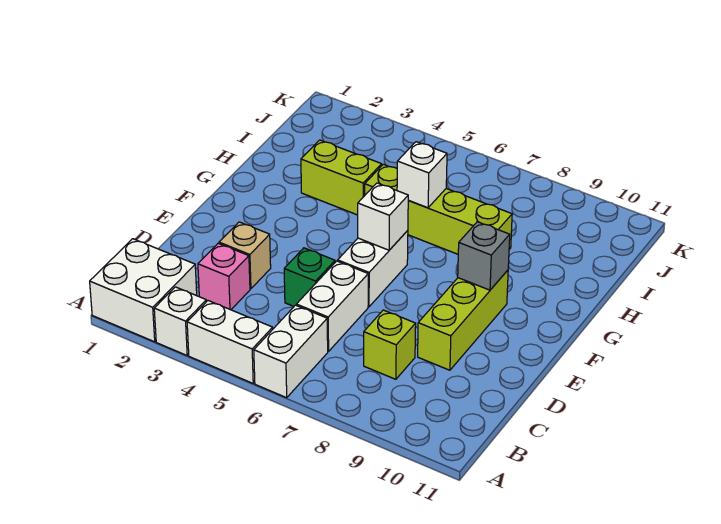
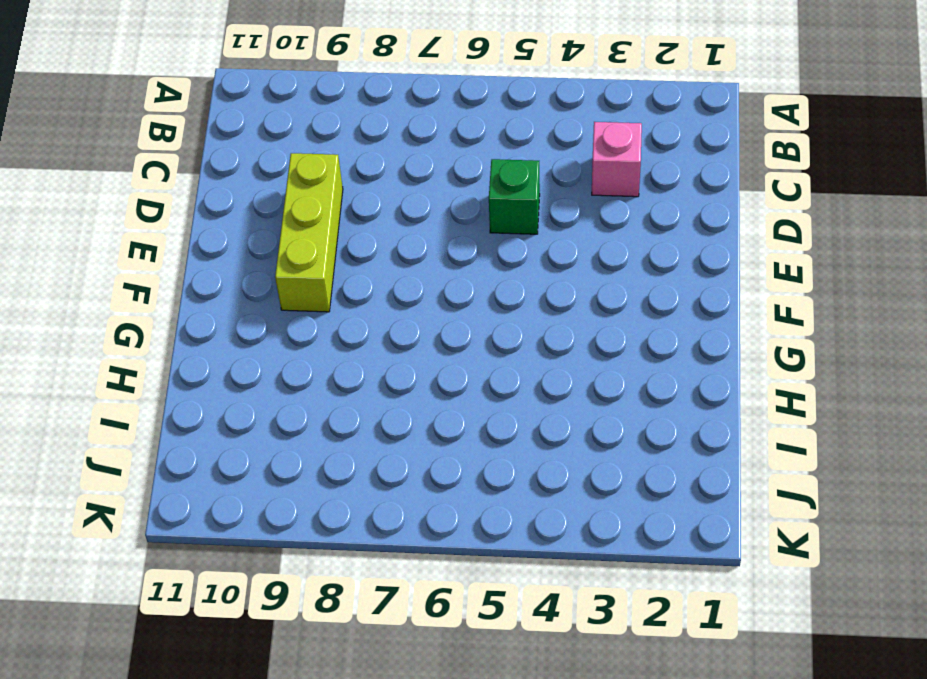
none -> white 2x2 brick [90,239,197,342]
none -> white 1x1 brick [154,287,206,355]
none -> white 1x2 brick [187,301,273,383]

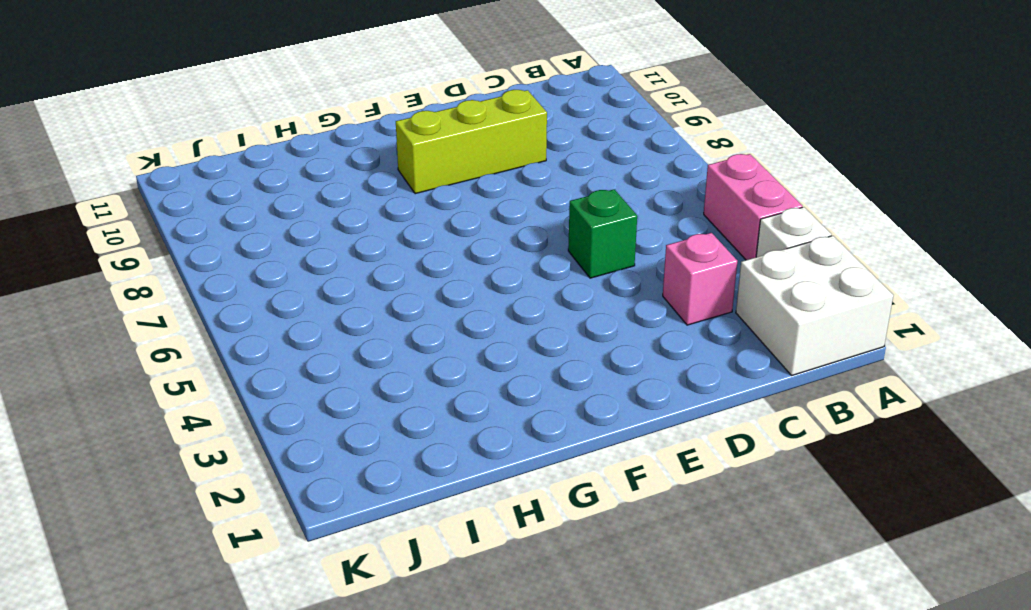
pink 1x2 brick [704,154,803,260] -> white 1x2 brick [187,301,273,383]
none -> white 1x2 brick [254,305,328,398]
none -> white 1x2 brick [296,261,368,351]
none -> lime 1x1 brick [364,310,416,379]

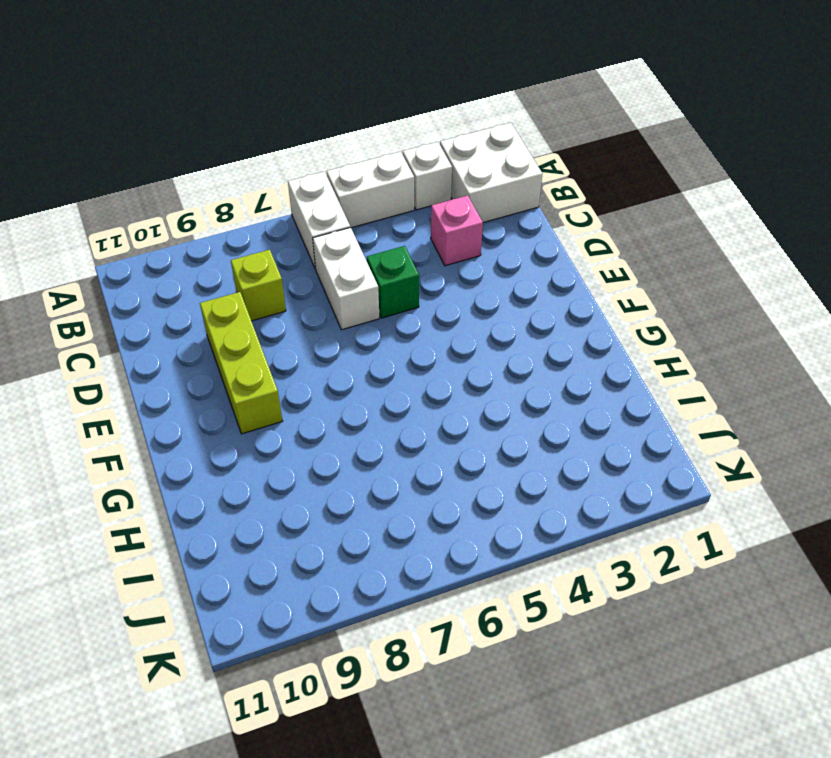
none -> tan 1x1 brick [219,222,271,289]
none -> white 1x2 brick [338,230,408,307]
none -> lime 1x2 brick [301,140,382,215]

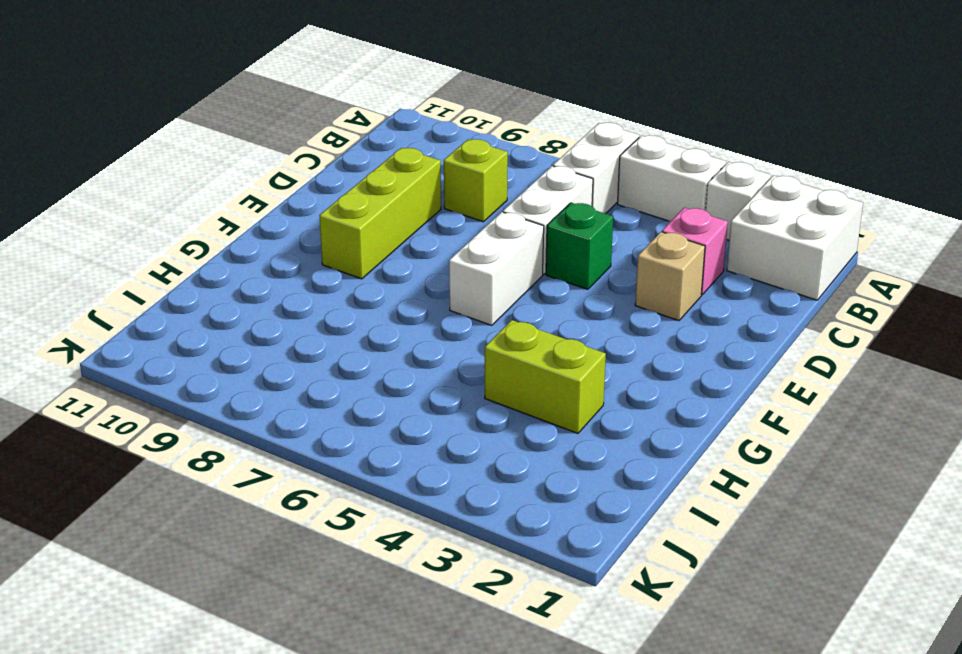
none -> lime 1x4 brick [365,164,512,254]
none -> white 1x1 brick [358,183,409,250]
none -> grey 1x1 brick [458,222,510,290]

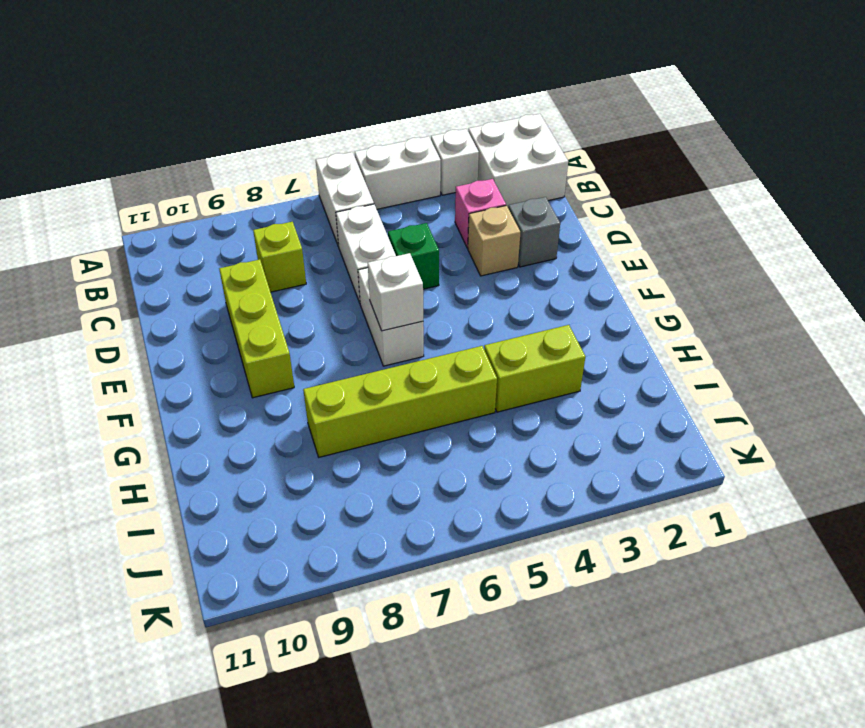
grey 1x1 brick [508,197,560,267] -> grey 1x1 brick moved to [458,222,510,290]
none -> white 1x1 brick [397,142,447,208]

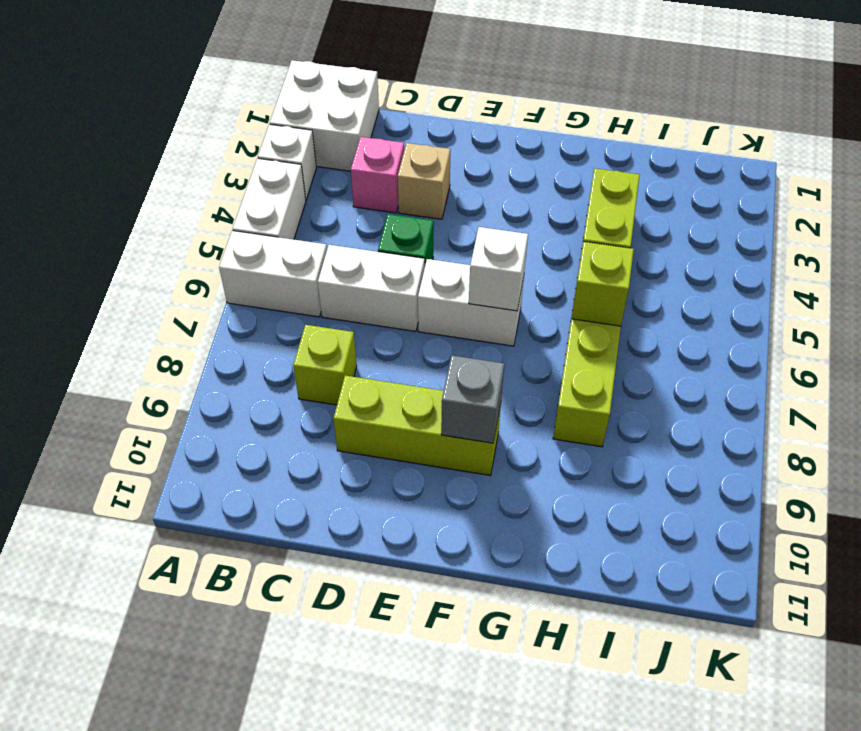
lime 1x1 brick [571,242,634,326] -> white 1x1 brick [397,142,447,208]

